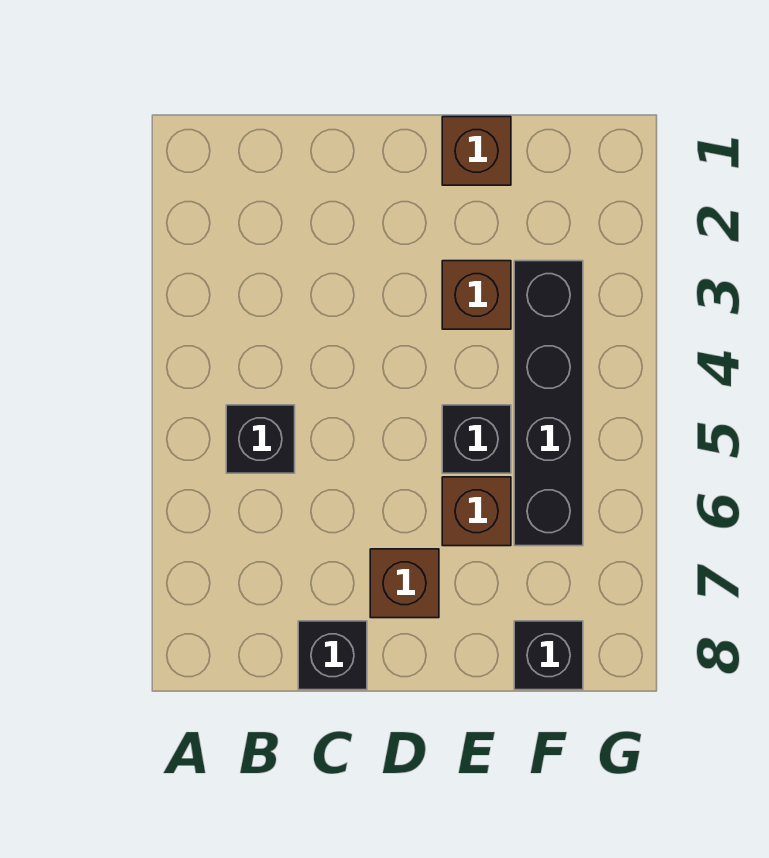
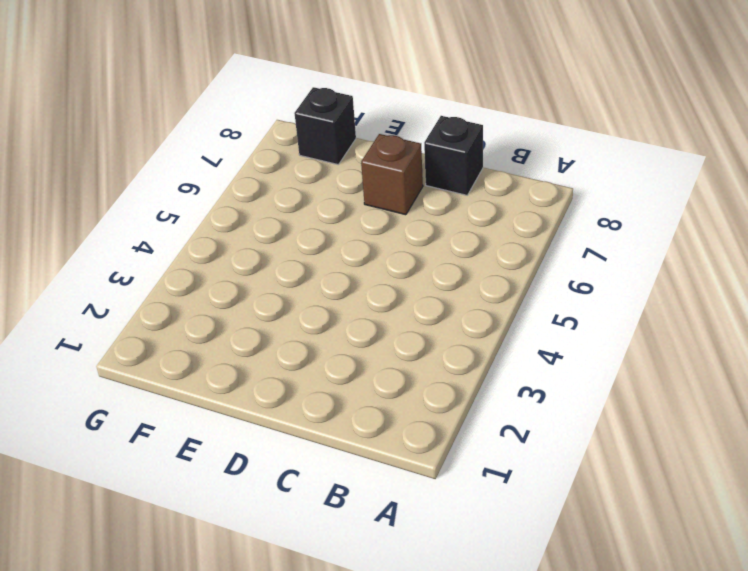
none -> black 1x1 brick [226,405,295,473]
none -> brown 1x1 brick [442,117,511,185]

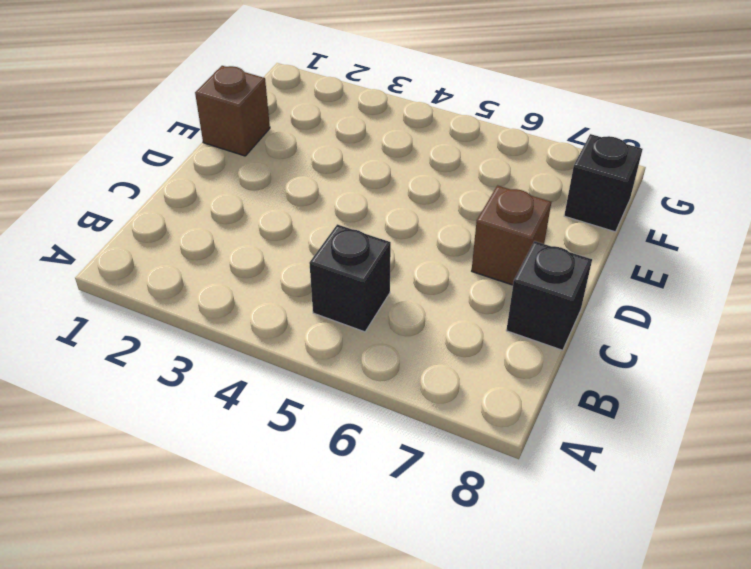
none -> brown 1x1 brick [442,261,511,329]
none -> black 1x1 brick [442,405,511,473]

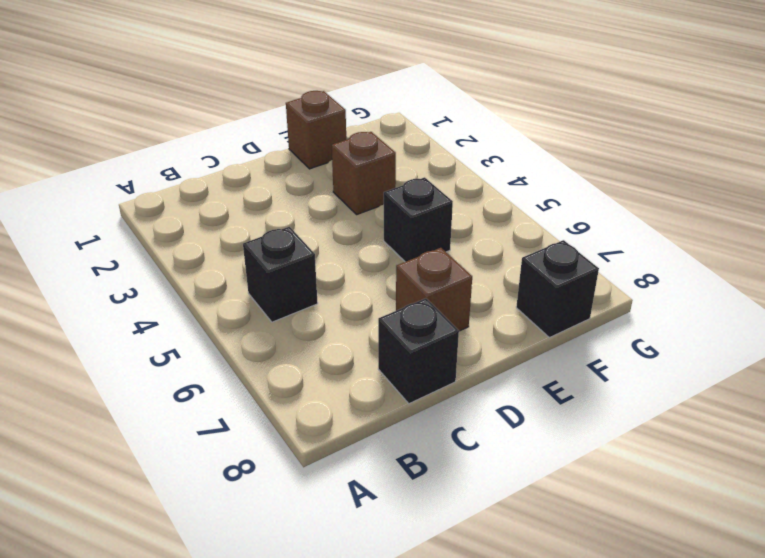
none -> brown 1x1 brick [442,477,511,546]
none -> black 1x4 brick [514,261,583,546]

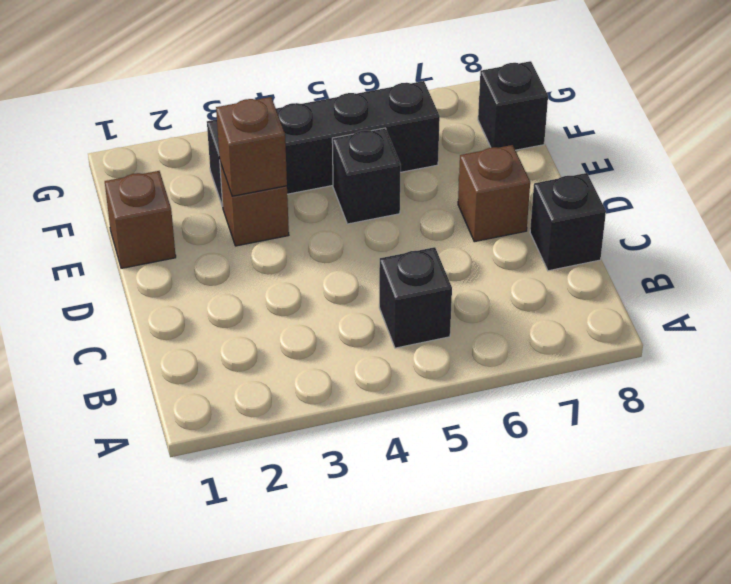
brown 1x1 brick [216,97,287,196] -> brown 1x1 brick moved to [442,477,511,546]

